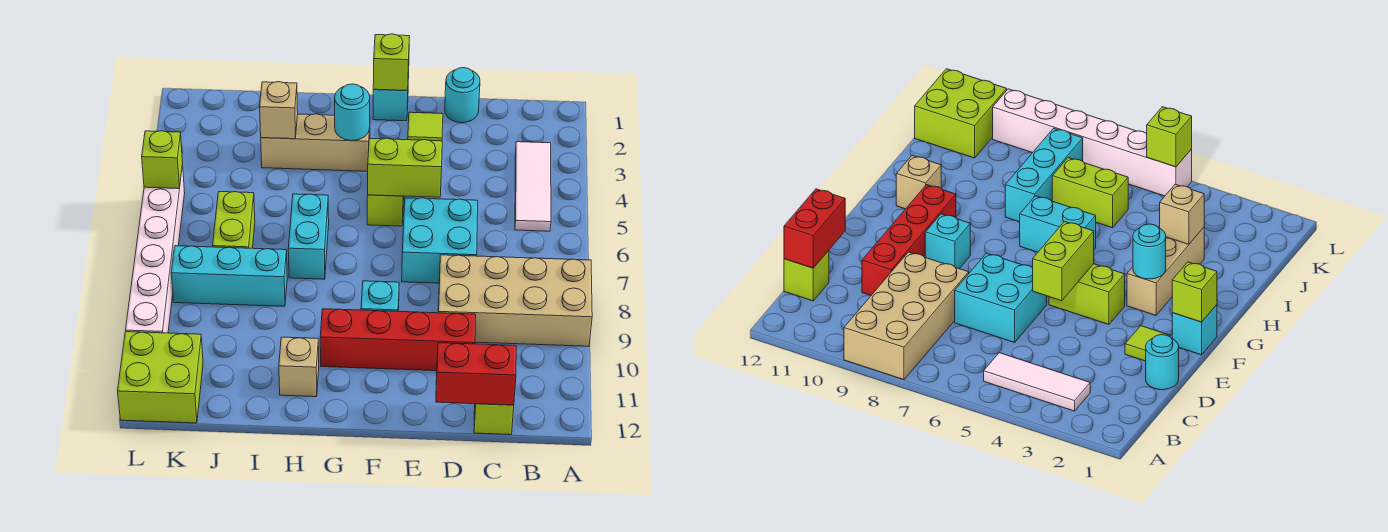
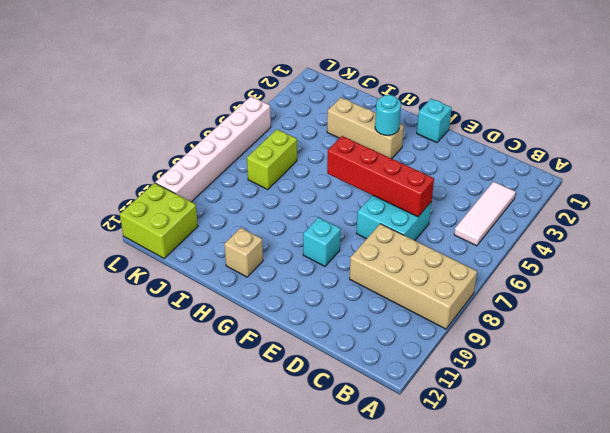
red 1x4 brick [327,136,434,217] -> red 1x4 brick moved to [320,309,476,371]
none -> lime 1x1 brick [474,404,514,435]
none -> cyan 1x1 round brick [445,68,480,123]
none -> lime 1x1 tile [408,112,443,141]

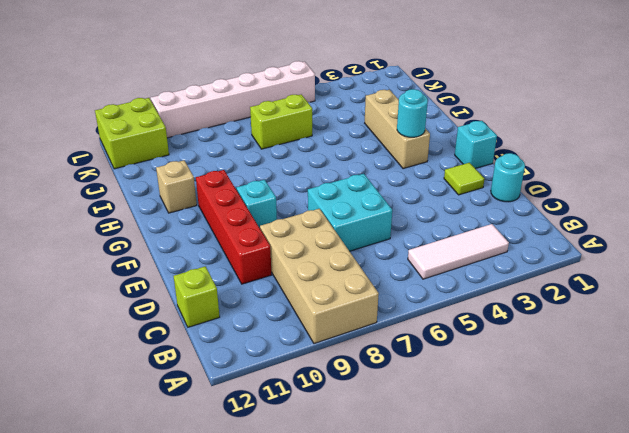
none -> lime 1x2 brick [367,195,404,226]
none -> cyan 1x2 brick [288,194,329,279]
none -> cyan 1x3 brick [171,246,287,306]

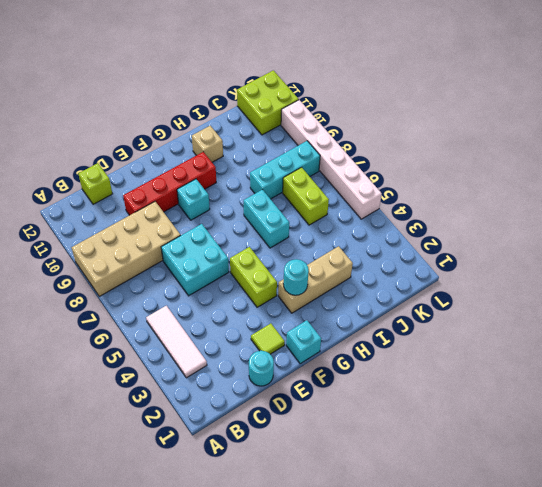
none -> red 1x2 brick [436,343,516,405]
none -> lime 1x2 brick [368,138,442,197]
none -> lime 1x1 brick [373,34,410,91]

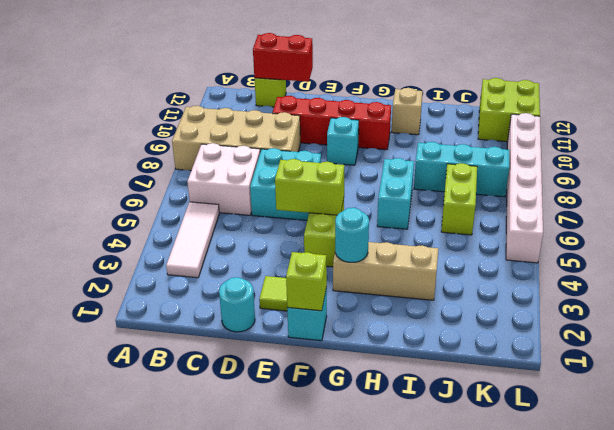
white 2x2 brick [187,143,260,215] -> none
none -> tan 1x1 brick [260,82,298,139]
none -> lime 1x1 brick [142,131,183,189]

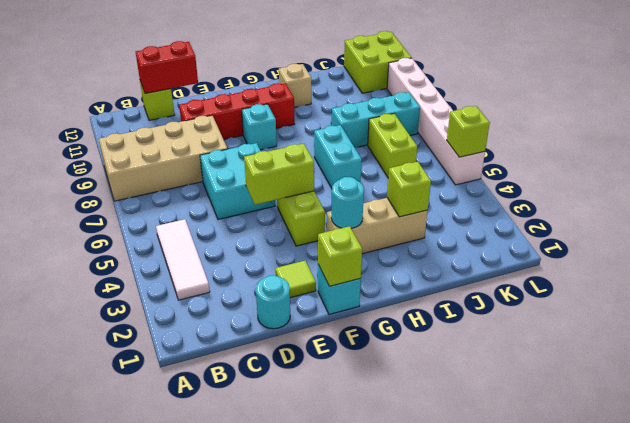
lime 1x1 brick [387,162,431,217] -> tan 1x1 brick [260,82,298,139]

